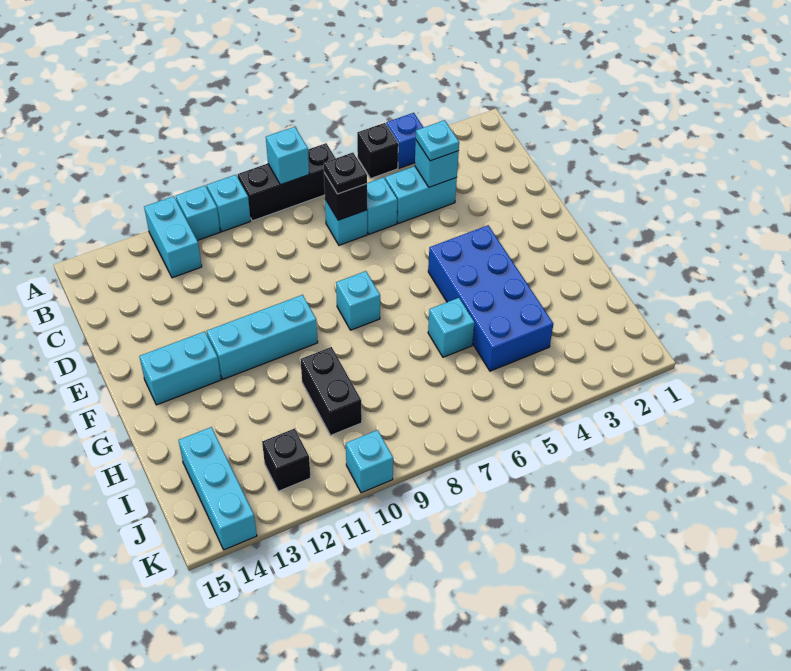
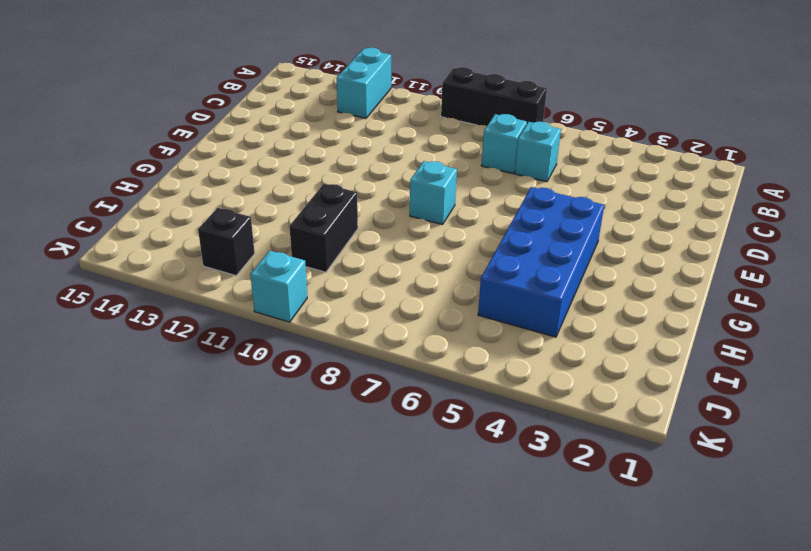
none -> blue 1x1 brick [386,113,423,168]
none -> black 1x1 brick [357,123,398,179]
none -> cyan 1x1 brick [207,175,251,232]

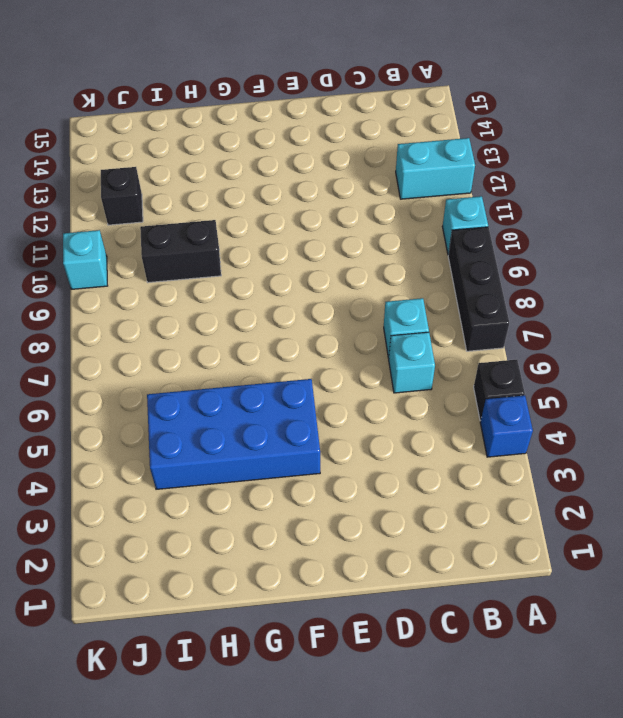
none -> cyan 1x1 brick [176,185,220,241]
none -> cyan 1x2 brick [385,166,457,223]
none -> cyan 1x1 brick [336,271,380,330]

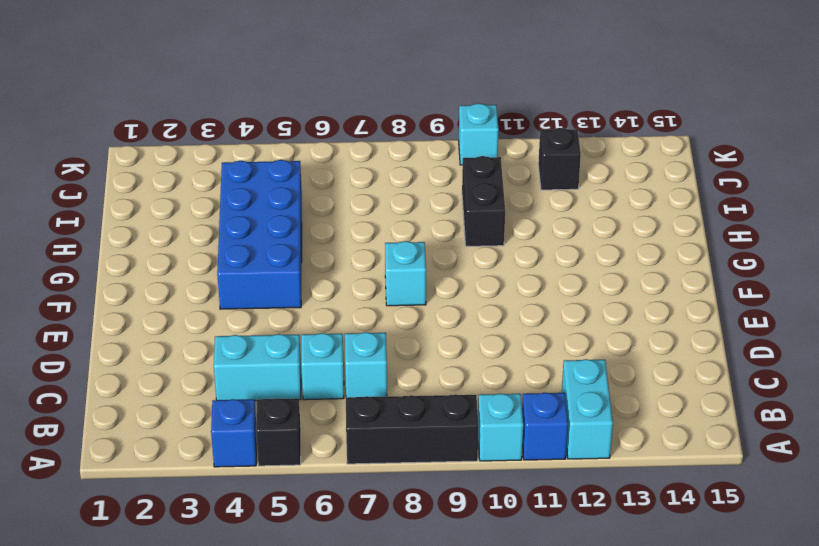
blue 1x1 brick [522,393,568,460] -> cyan 1x1 brick [176,185,220,241]
none -> cyan 1x3 brick [207,295,318,379]
none -> cyan 1x2 brick [139,331,221,405]
none -> cyan 1x1 brick [428,298,475,357]

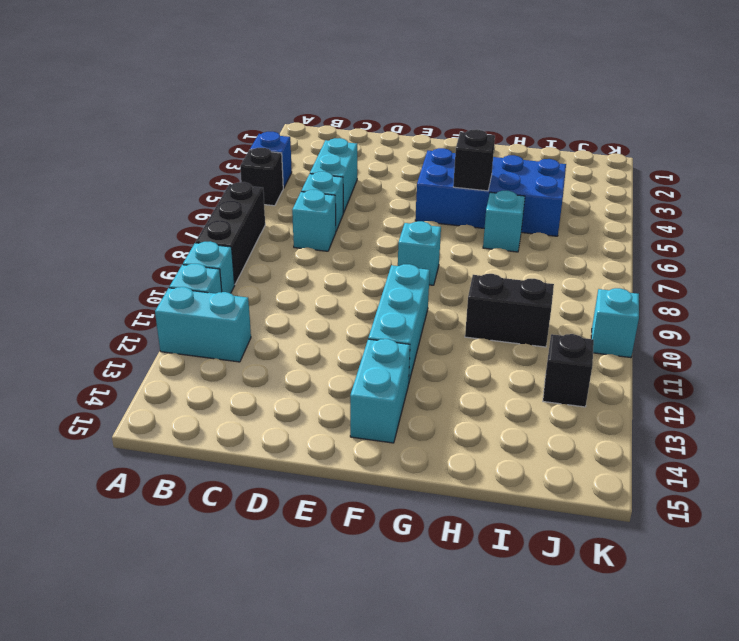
black 1x1 brick [453,129,495,191] -> black 1x1 brick moved to [324,173,367,220]
none -> cyan 1x3 brick [179,427,257,550]
none -> cyan 1x1 brick [266,127,309,185]
none -> cyan 1x1 brick [415,140,459,187]

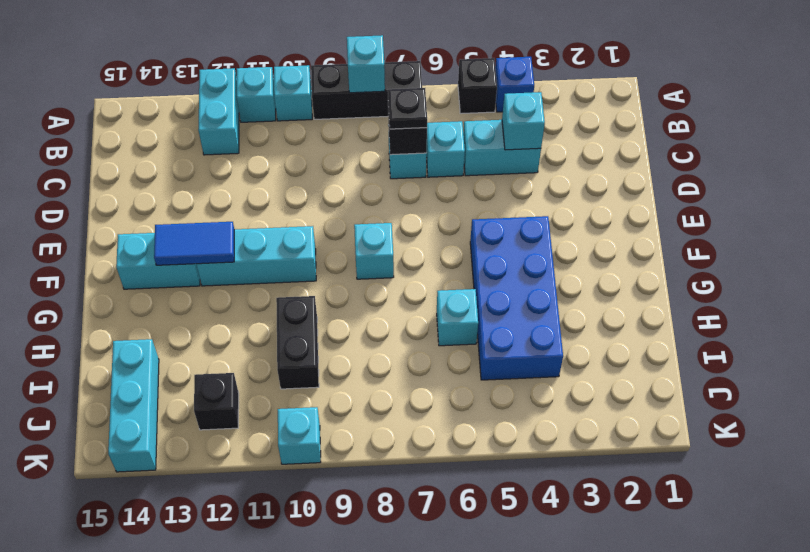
blue 1x2 tile [154,222,234,265] -> none
none -> cyan 1x1 plate [416,120,459,161]

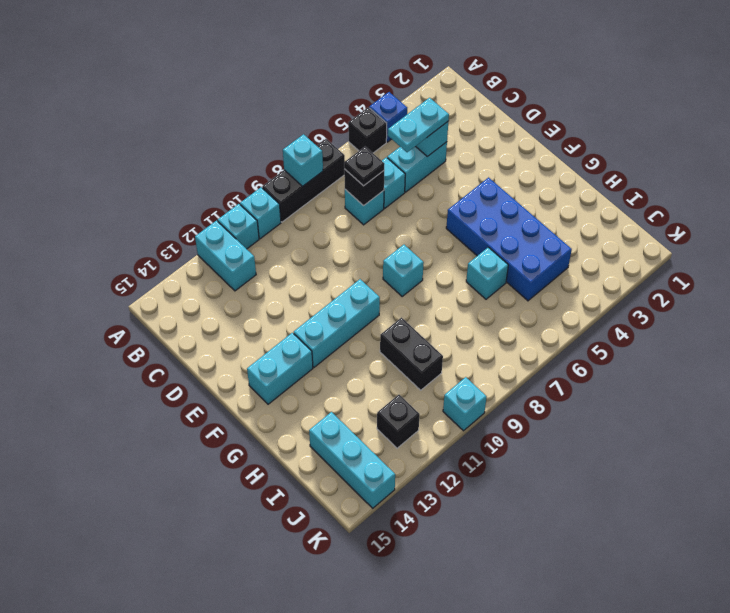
cyan 1x2 plate [388,98,449,152] -> cyan 1x1 plate [416,120,459,161]

